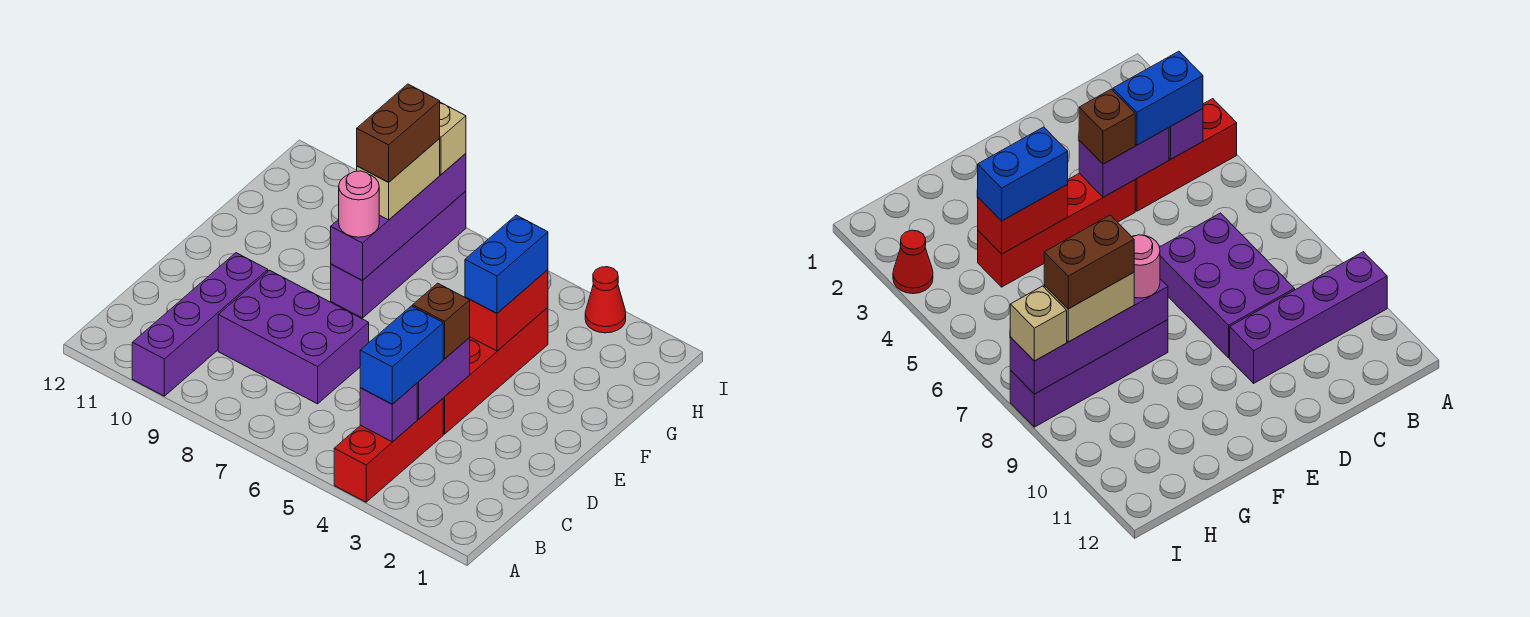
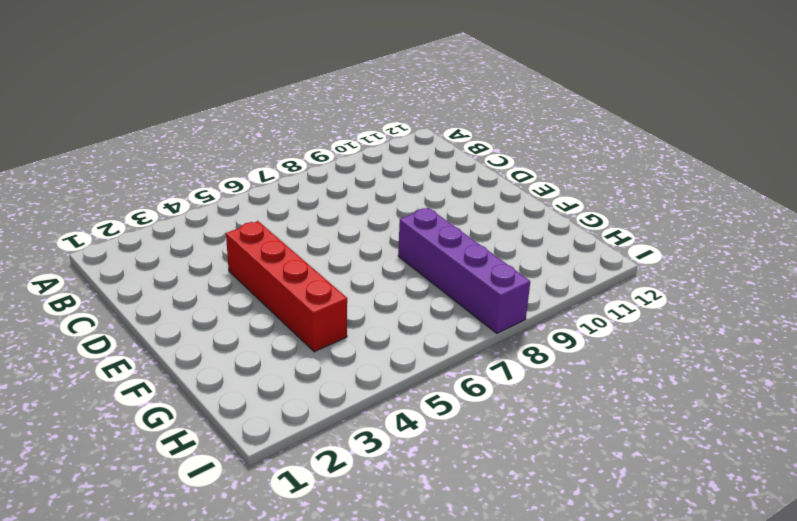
none -> red 1x3 brick [334,399,443,502]
none -> purple 1x4 brick [132,253,268,396]
none -> purple 2x3 brick [218,270,369,404]

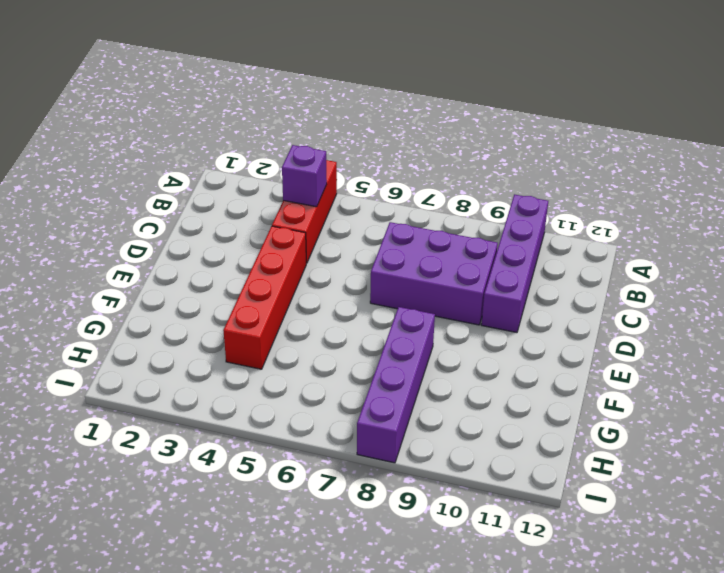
none -> red 1x1 cone [585,267,626,333]
none -> purple 1x2 brick [417,338,470,419]
none -> red 1x2 brick [465,270,548,351]

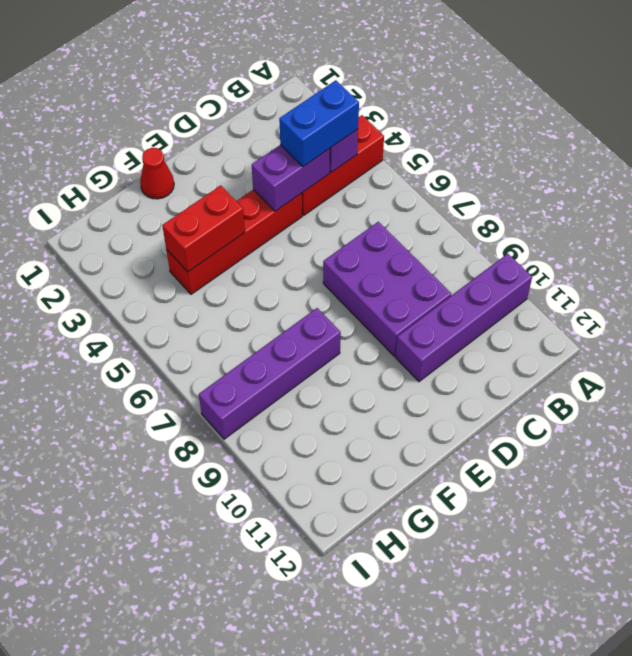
red 1x1 cone [140,148,174,199] -> red 1x1 cone moved to [585,267,626,333]
none -> purple 1x4 brick [331,153,466,281]
none -> brown 1x1 brick [413,283,470,359]
none -> blue 1x2 brick [465,215,548,313]

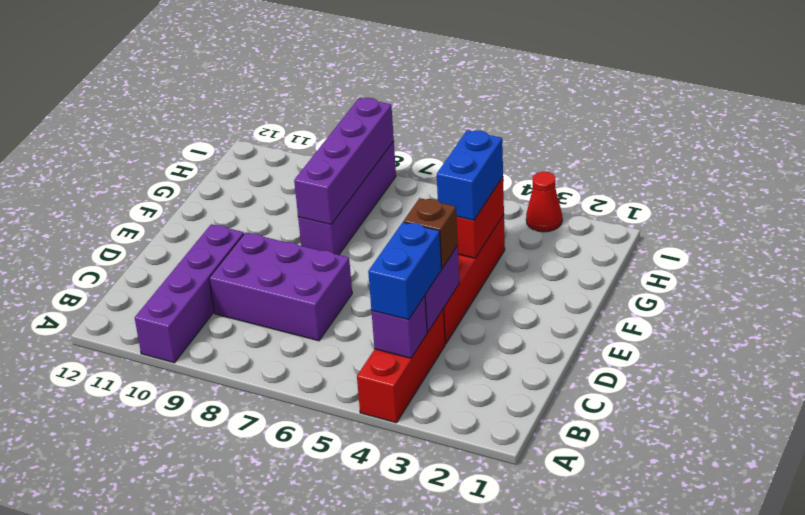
none -> pink 1x1 round brick [339,171,379,237]
none -> tan 1x2 brick [357,139,440,220]
none -> tan 1x1 brick [439,102,466,174]

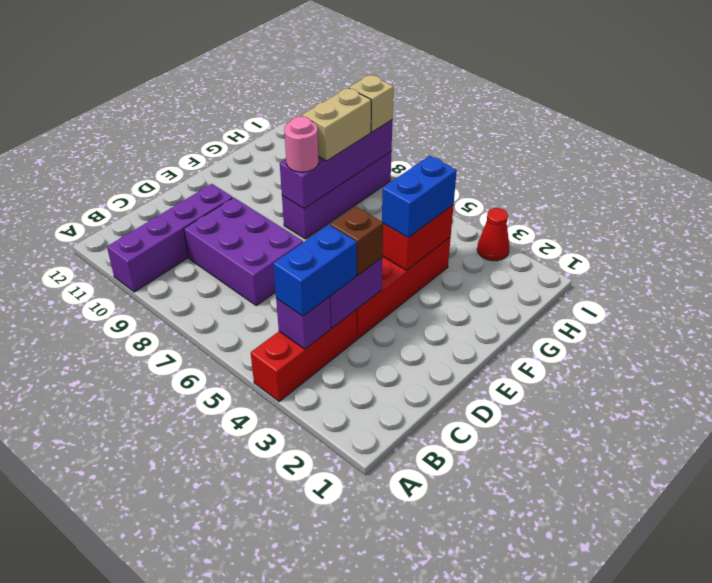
none -> brown 1x2 brick [357,84,440,182]

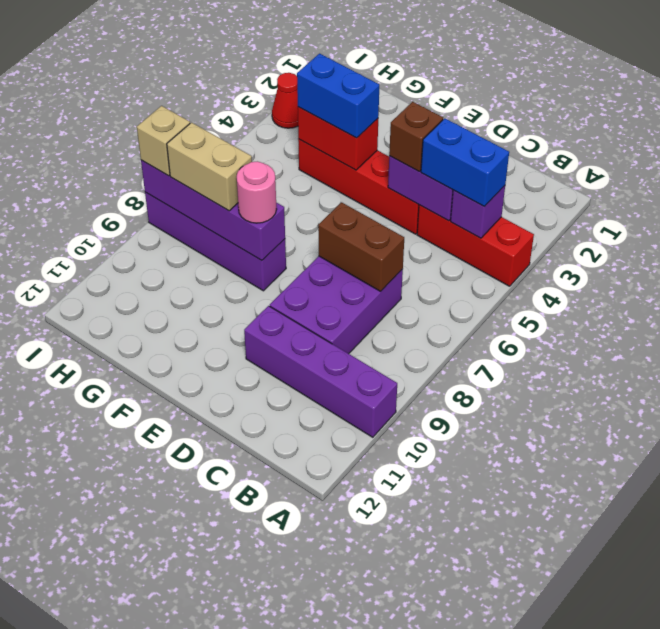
brown 1x2 brick [318,202,404,291] -> brown 1x2 brick moved to [357,84,440,182]

